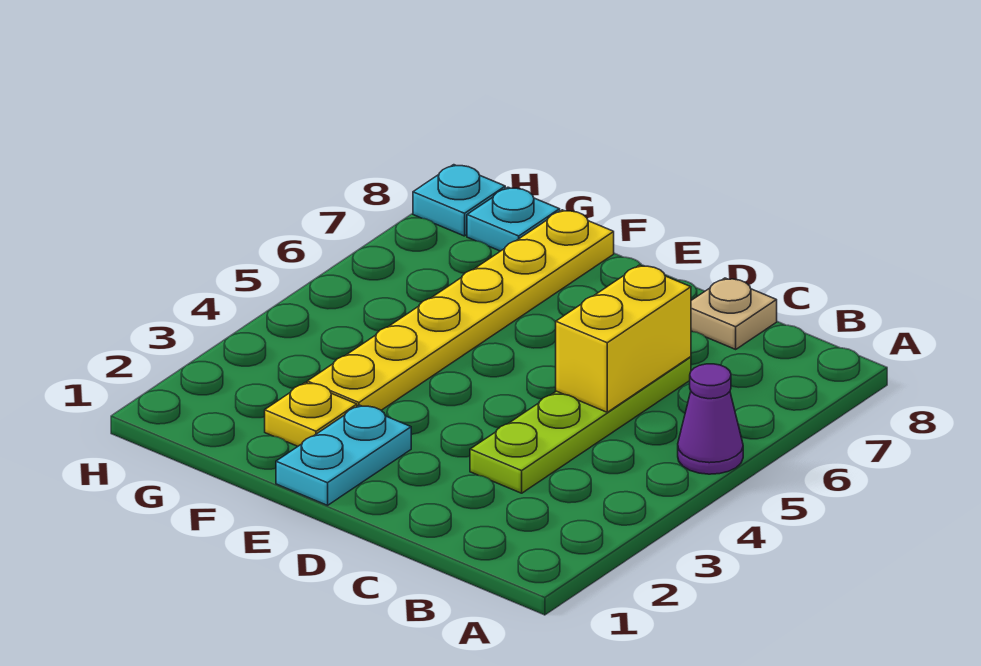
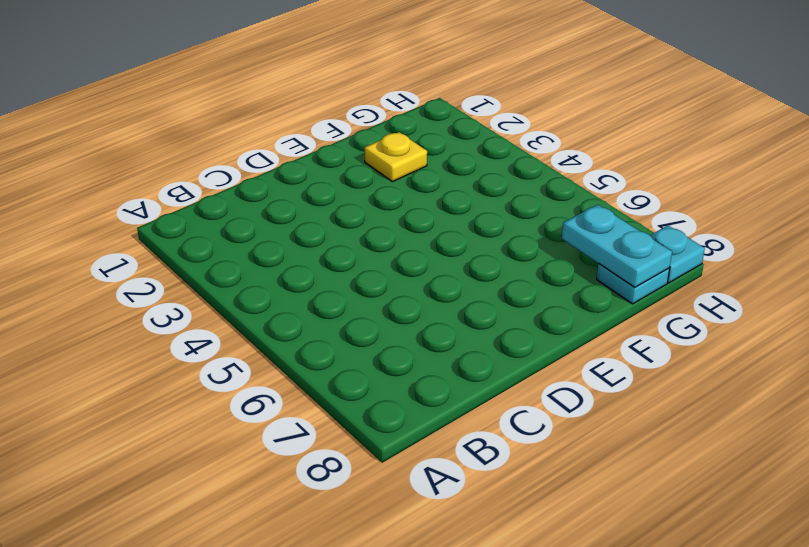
cyan 1x2 plate [562,205,672,287] -> cyan 1x2 plate moved to [276,405,411,505]
none -> purple 1x1 cone [678,364,743,474]
none -> lime 1x4 plate [470,357,691,493]

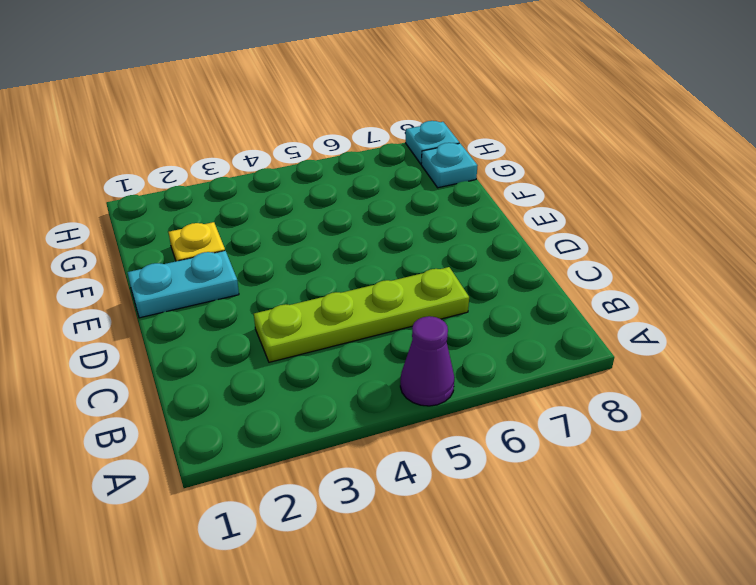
none -> tan 1x1 plate [691,278,777,349]
none -> yellow 1x6 plate [307,210,614,410]

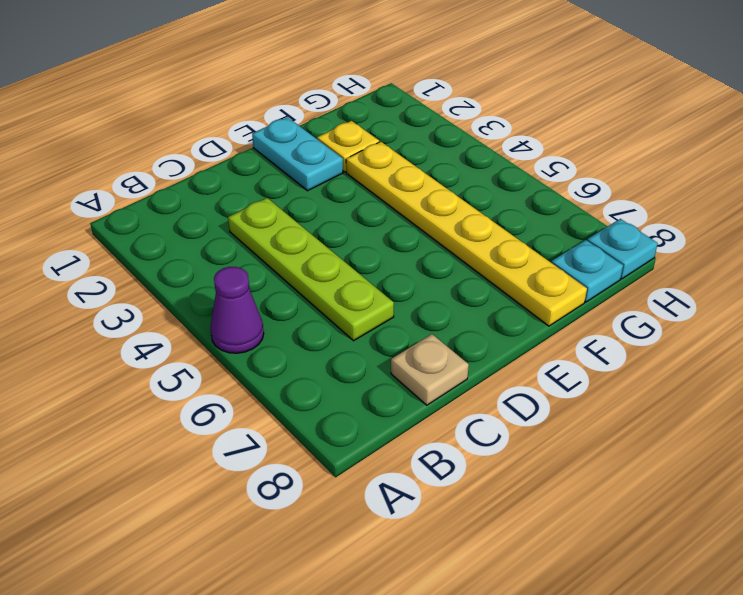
none -> yellow 1x2 brick [556,265,691,412]

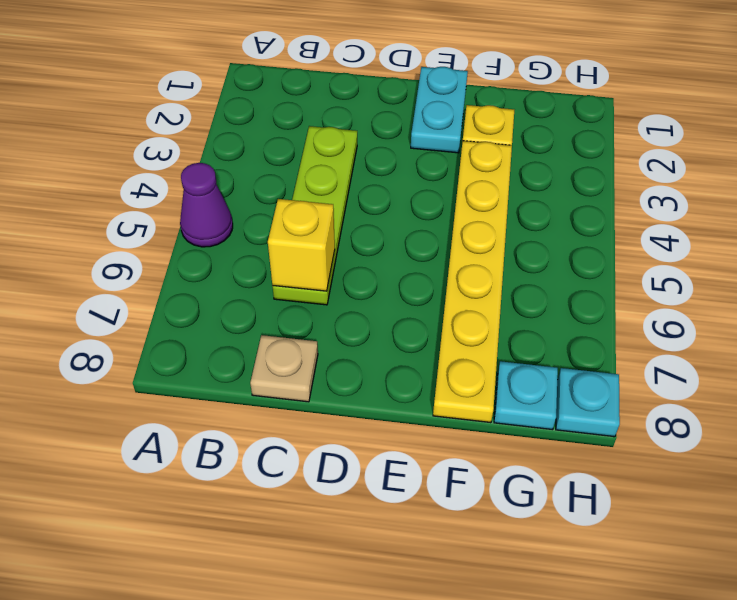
yellow 1x1 brick [268,199,335,291] -> yellow 1x2 brick [556,265,691,412]

